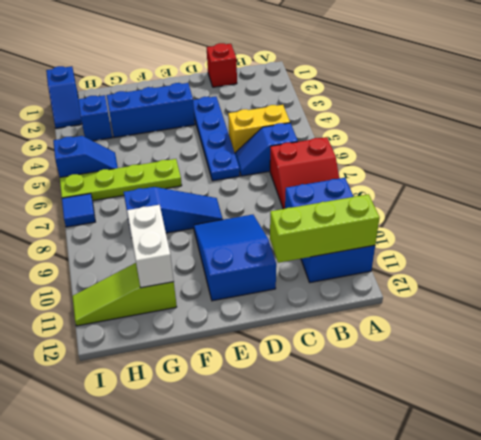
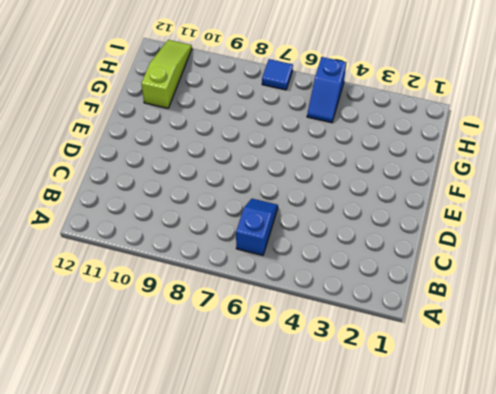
none -> red 2x2 slope [270,137,339,209]
none -> blue 2x3 brick [285,178,375,283]
none -> yellow 1x2 brick [228,105,290,153]

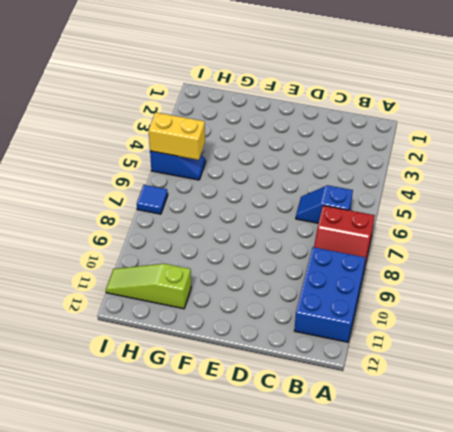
yellow 1x2 brick [148,112,205,160] -> yellow 1x2 brick moved to [228,105,290,153]
none -> red 1x1 brick [207,43,237,87]
none -> blue 1x4 plate [193,97,240,181]
none -> blue 2x3 slope [194,215,276,301]

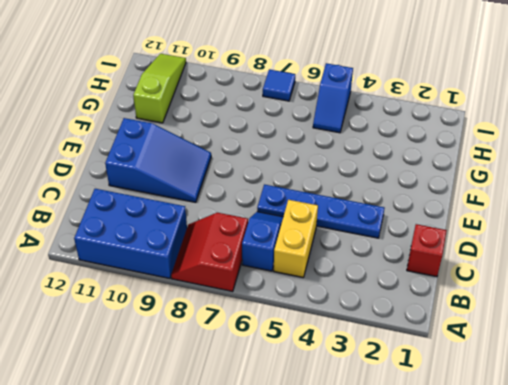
none -> blue 1x3 brick [107,83,195,138]
none -> blue 1x3 slope [124,187,223,238]
none -> lime 1x4 plate [60,159,182,201]

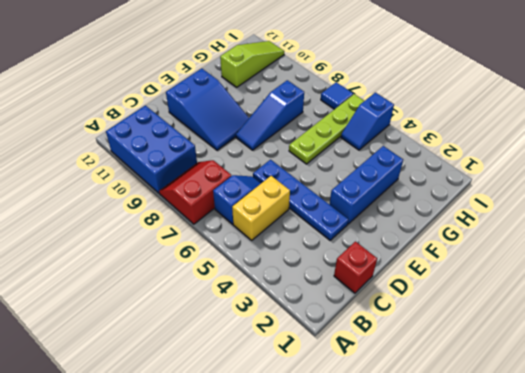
none -> blue 1x1 brick [78,95,112,141]
none -> blue 1x2 slope [46,66,82,128]
none -> lime 1x3 brick [270,194,380,263]

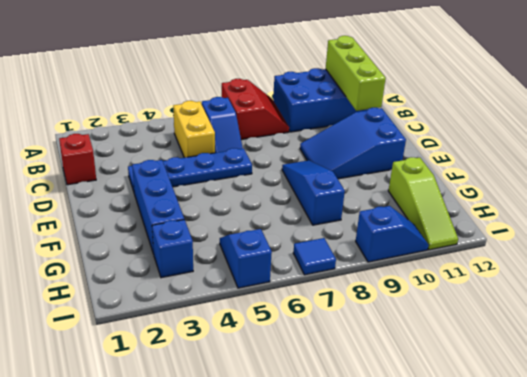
blue 1x2 slope [356,206,428,262] -> blue 1x2 slope moved to [46,66,82,128]
none -> lime 1x4 plate [60,159,182,201]
none -> white 1x2 brick [127,205,174,288]

